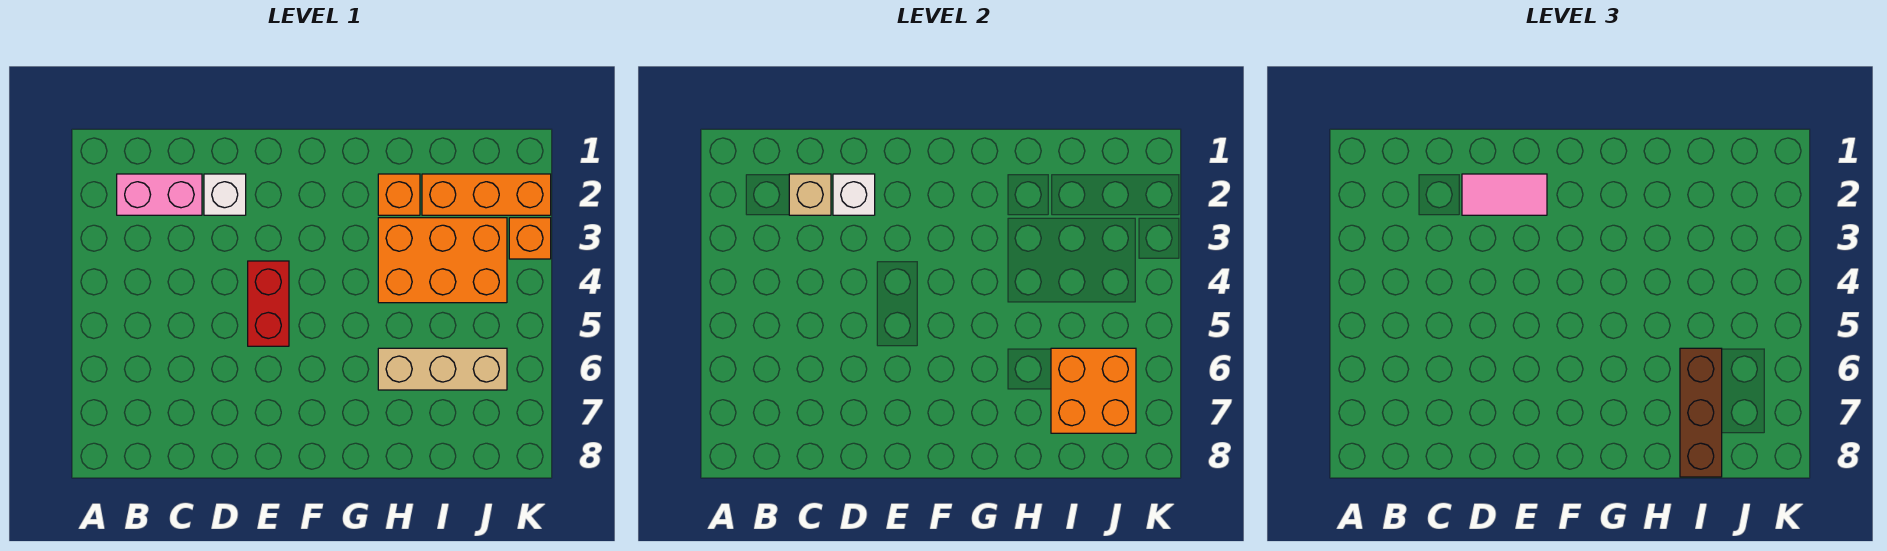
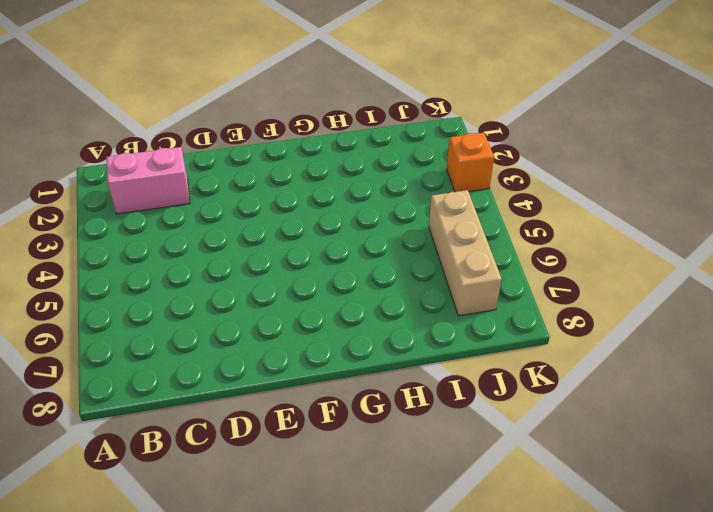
tan 1x3 brick [429,190,502,316] -> tan 1x3 brick turned to [378,348,507,390]
none -> white 1x1 brick [204,174,246,215]
none -> red 1x2 brick [248,261,289,346]
none -> orange 1x1 brick [378,174,420,215]

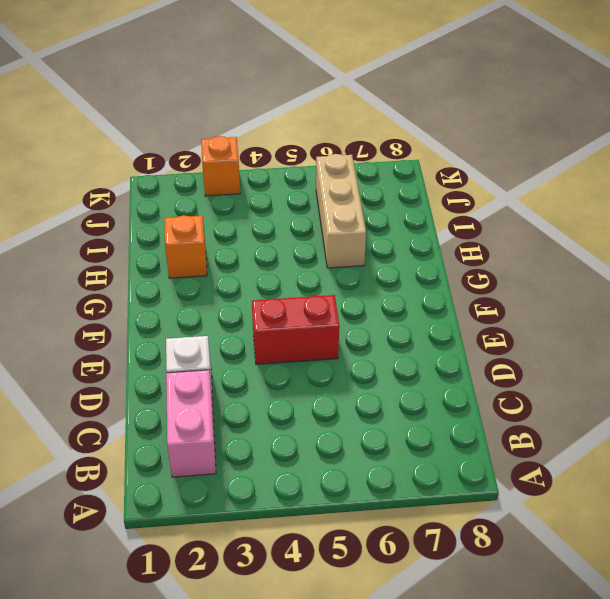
none -> orange 2x3 brick [378,218,507,303]
none -> orange 1x3 brick [422,174,551,215]
none -> tan 1x1 brick [789,174,831,215]

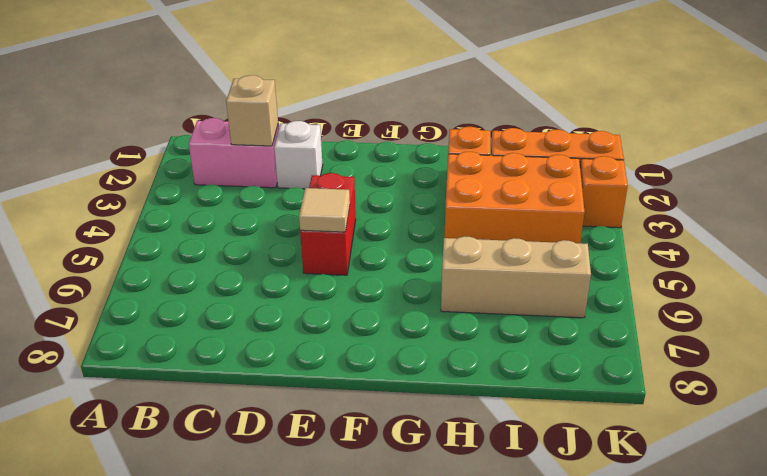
tan 1x1 tile [299,188,350,232] -> none
none -> white 1x1 brick [833,174,875,215]
none -> orange 2x2 brick [1051,348,1136,433]
none -> pink 1x2 tile [1462,174,1547,215]

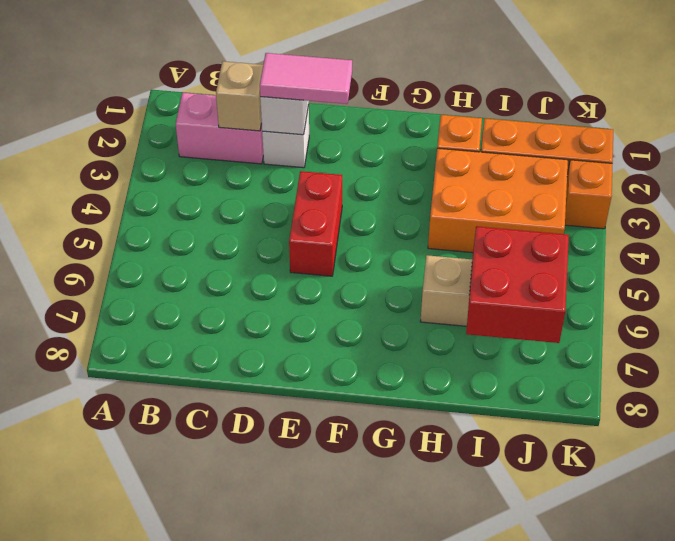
red 2x2 brick [466,226,569,343] -> orange 2x2 brick [1051,348,1136,433]
none -> brown 1x3 brick [1680,348,1722,477]

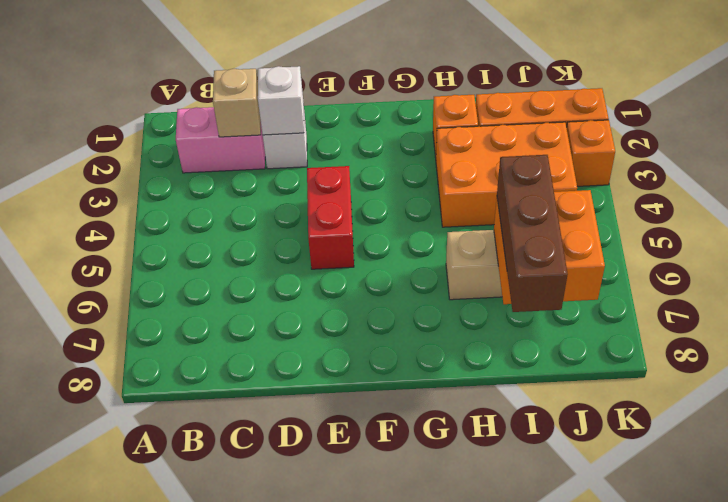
none -> pink 1x2 tile [1462,174,1547,215]

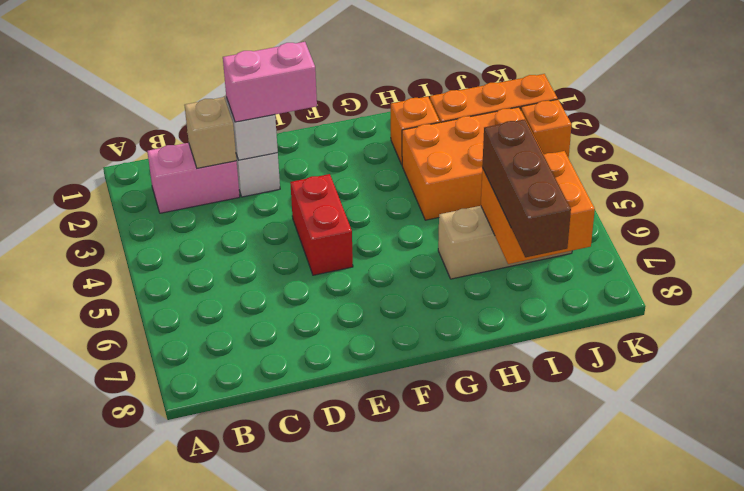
pink 1x2 brick [223,42,317,122] -> pink 1x2 tile [1462,174,1547,215]

